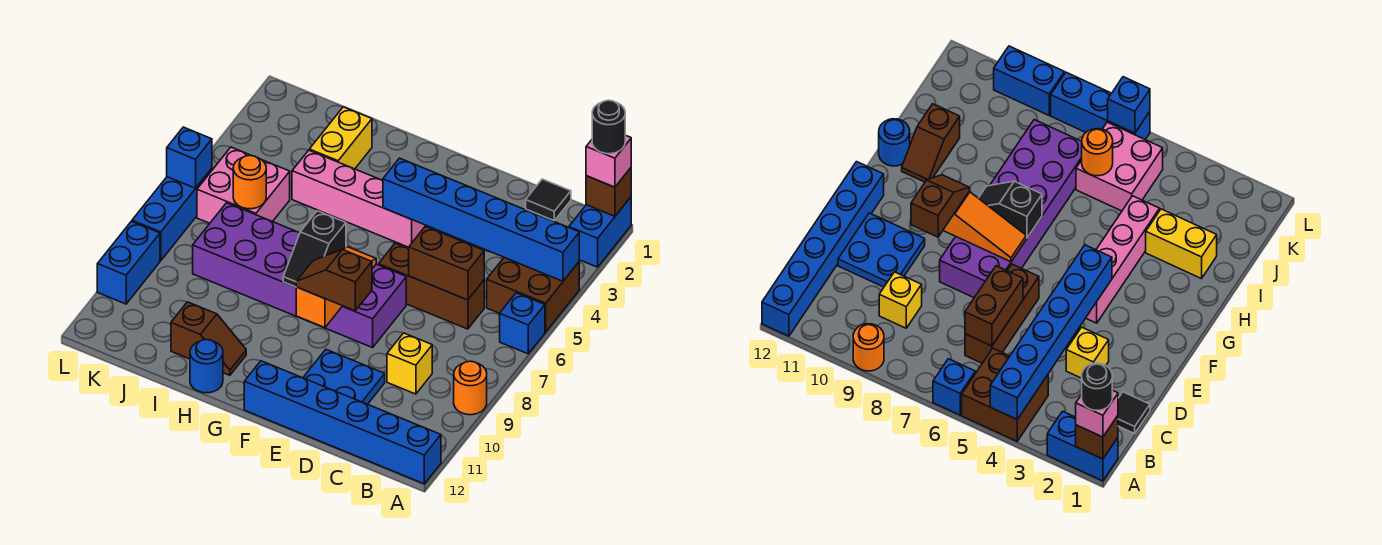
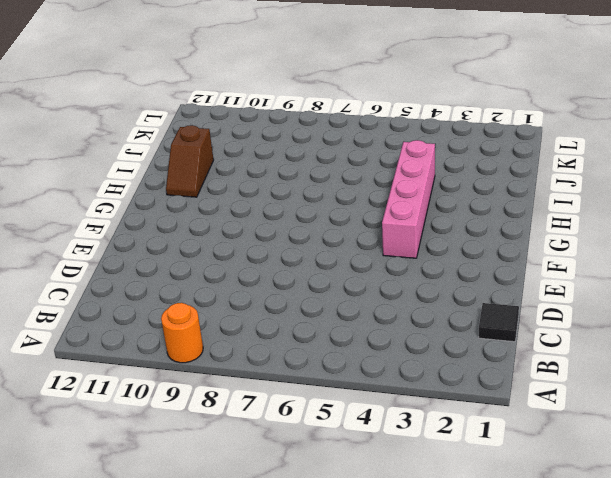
none -> blue 1x2 brick [569,197,631,267]
none -> brown 2x2 brick [487,258,579,332]
none -> blue 1x1 brick [500,293,545,354]

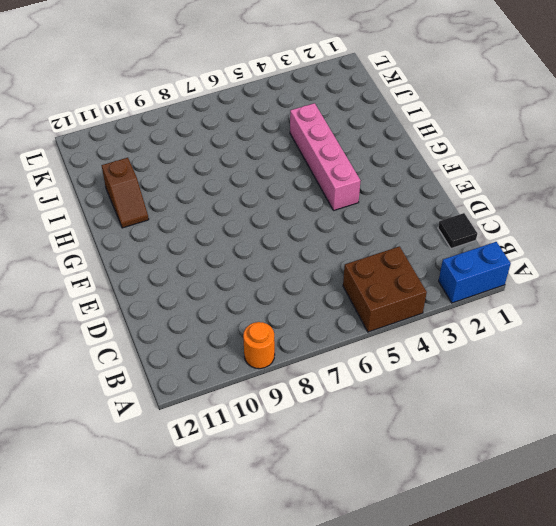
none -> blue 1x1 brick [500,293,545,354]
none -> blue 1x6 brick [244,361,441,484]
none -> brown 1x3 brick [379,243,484,329]

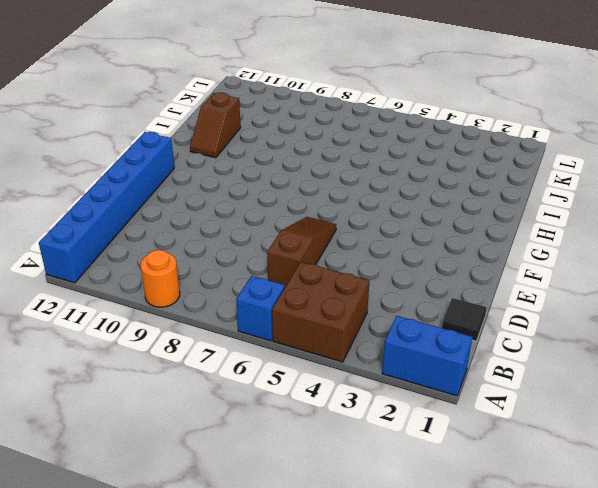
brown 1x3 slope [267,217,336,287] -> brown 1x3 brick [379,243,484,329]
none -> yellow 1x1 brick [387,333,432,394]
none -> yellow 1x1 brick [1066,327,1109,378]
none -> blue 2x2 plate [303,350,385,404]

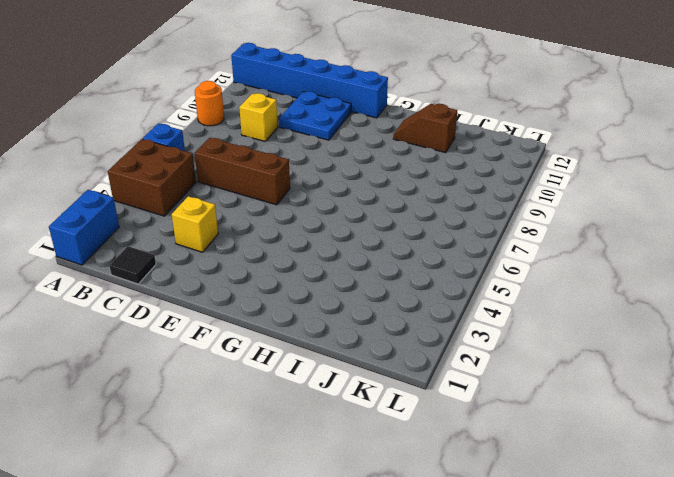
none -> purple 2x6 brick [193,203,406,348]
none -> pink 1x4 brick [292,150,428,247]
none -> blue 1x1 round brick [190,340,223,393]

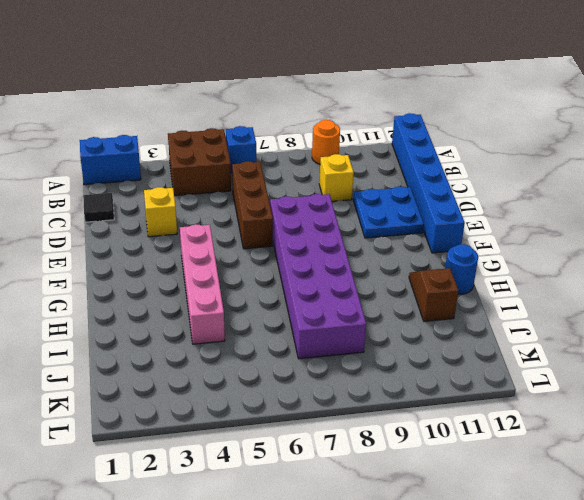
none -> yellow 1x2 brick [309,107,372,169]
none -> pink 2x2 brick [197,147,290,223]
none -> blue 1x3 brick [132,168,212,261]

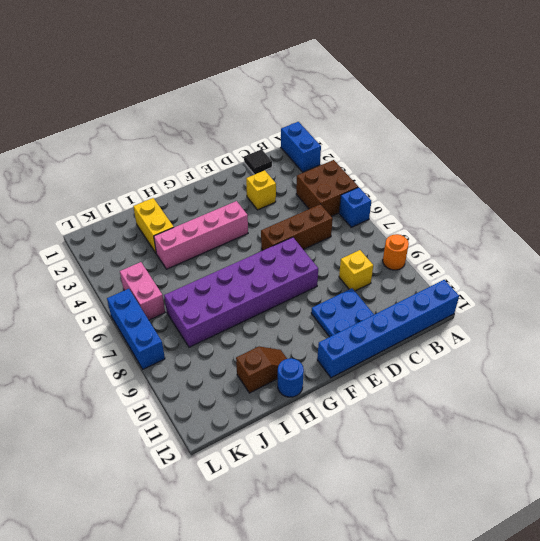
pink 1x2 brick [120,262,165,320] -> pink 2x2 brick [197,147,290,223]
none -> blue 1x2 brick [97,221,160,304]
none -> brown 1x1 brick [586,168,631,216]
none -> blue 1x6 brick [383,158,579,281]

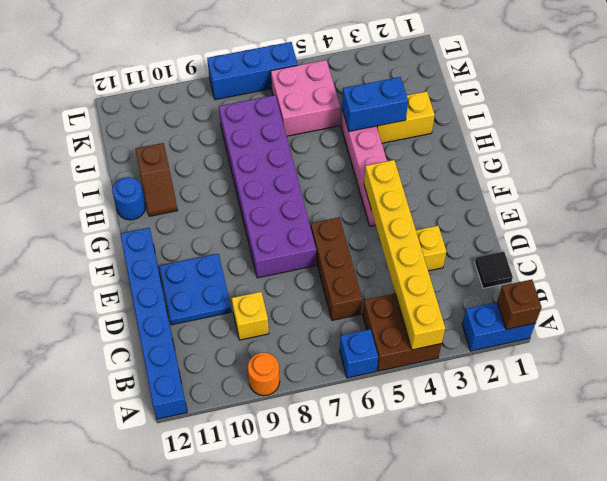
yellow 1x6 brick [364,160,445,350] -> blue 1x6 brick [383,158,579,281]
blue 1x2 brick [342,77,408,131] -> blue 1x2 brick moved to [97,221,160,304]
none -> brown 1x2 brick [409,226,484,300]
none -> orange 1x3 slope [296,247,376,328]
none -> black 1x2 slope [283,211,346,287]

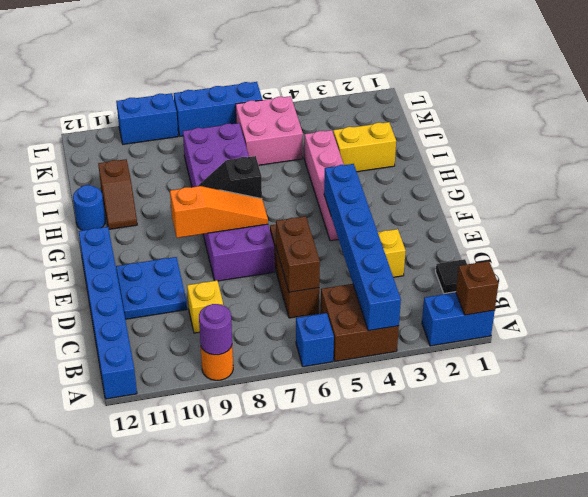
purple 1x1 round brick [199,304,232,355] -> none
none -> orange 1x1 round brick [233,155,266,209]
none -> blue 1x1 brick [167,127,212,188]
none -> pink 1x1 brick [586,135,631,187]

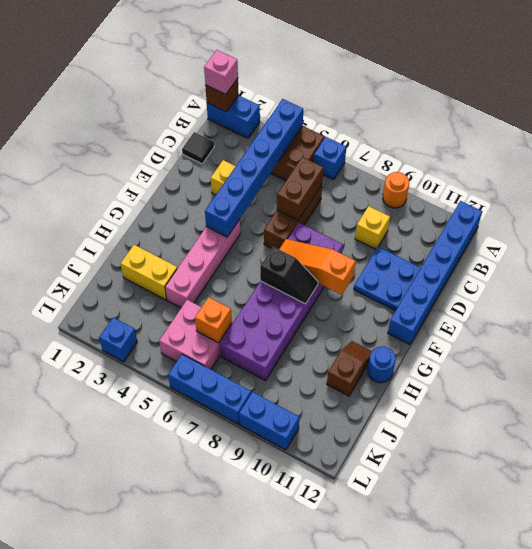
orange 1x1 brick [195,297,232,343] -> orange 1x1 round brick [233,155,266,209]
blue 1x1 brick [99,317,137,362] -> blue 1x1 brick moved to [167,127,212,188]
none -> brown 1x2 slope [296,249,372,311]
none -> black 1x1 round brick [592,100,625,154]

